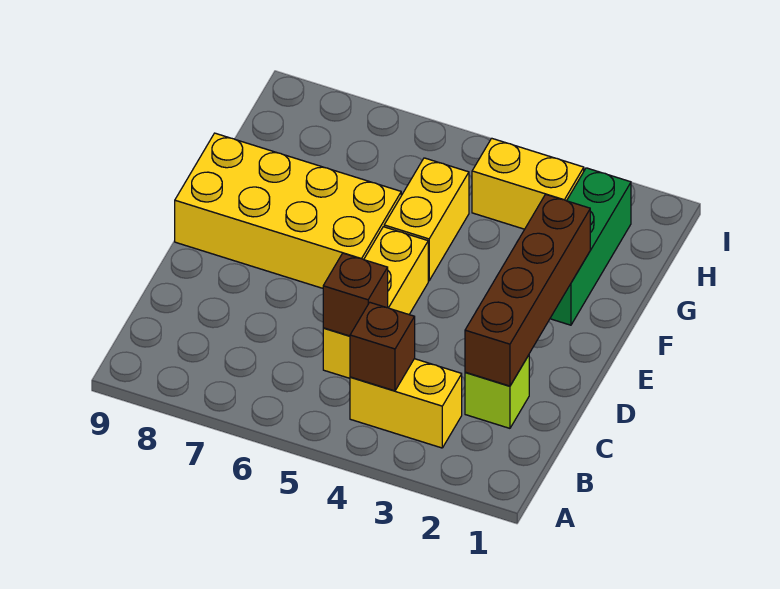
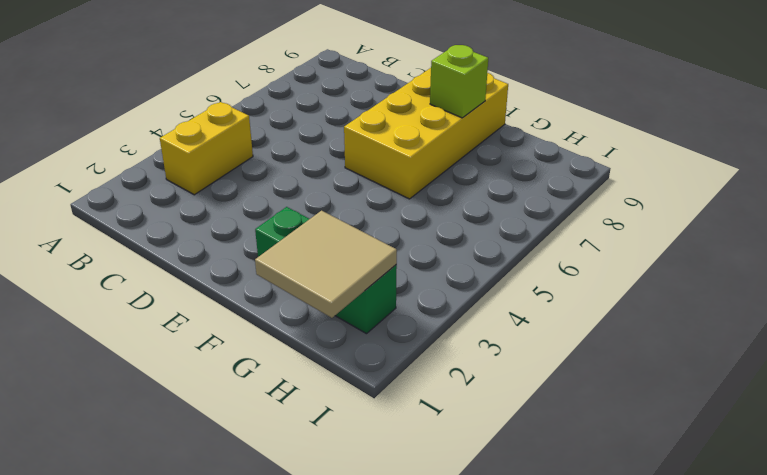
lime 1x1 brick [430,45,488,118] -> lime 1x1 brick moved to [465,355,529,428]
tan 2x2 tile [255,211,397,318] -> none
none -> yellow 1x3 brick [323,227,428,378]
none -> yellow 1x2 brick [384,158,469,281]

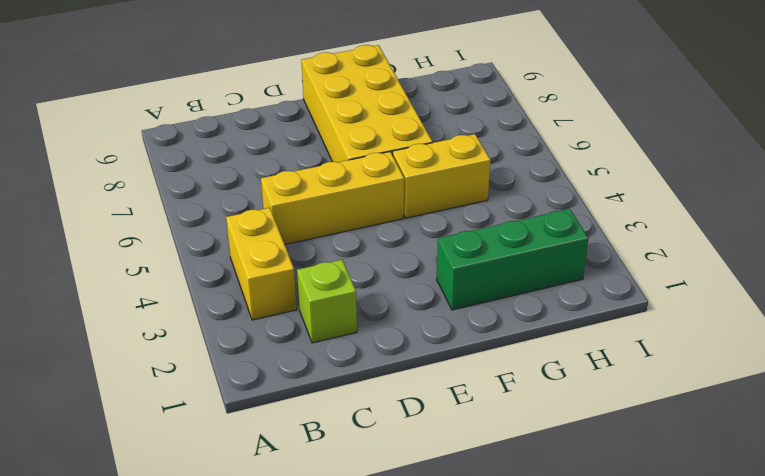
none -> yellow 1x2 brick [472,138,584,229]
none -> brown 1x1 brick [350,302,415,391]

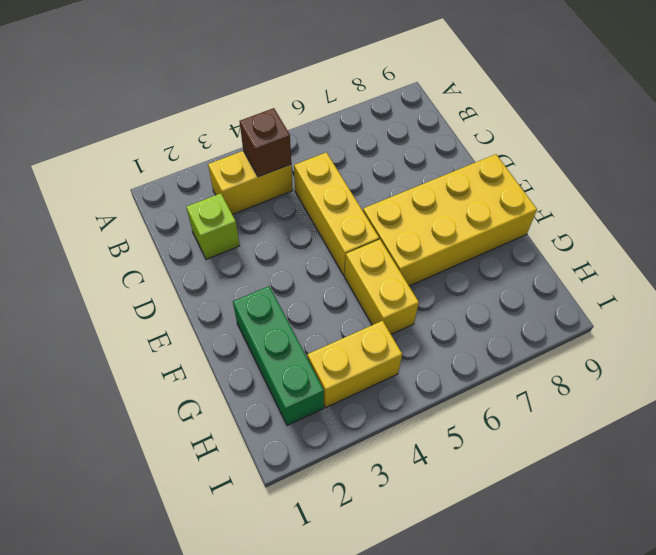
none -> brown 1x4 brick [465,194,590,386]
none -> brown 1x1 brick [323,253,388,336]

